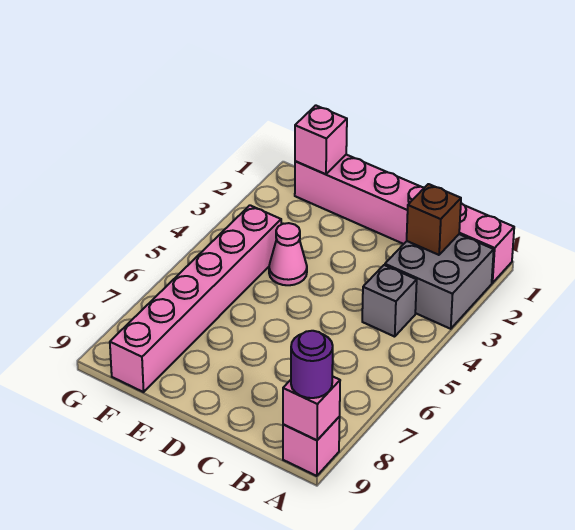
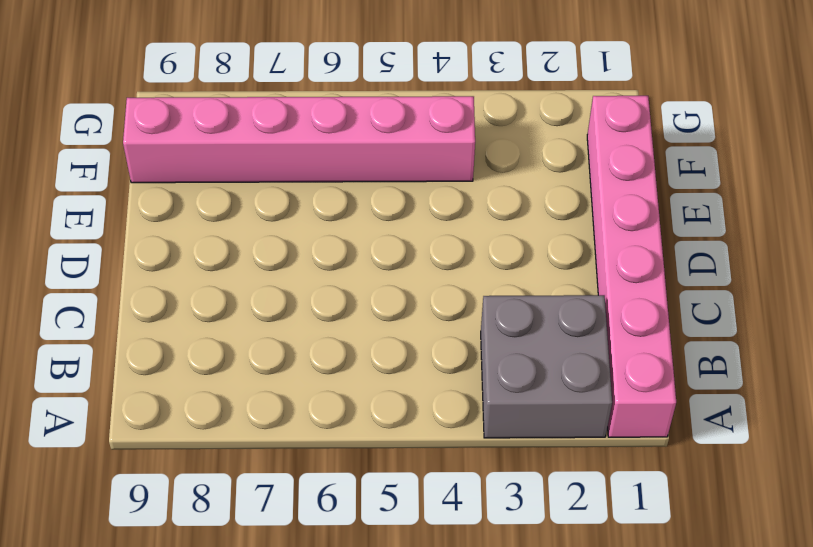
none -> pink 1x1 brick [283,417,340,476]
none -> grey 1x1 brick [362,265,417,337]

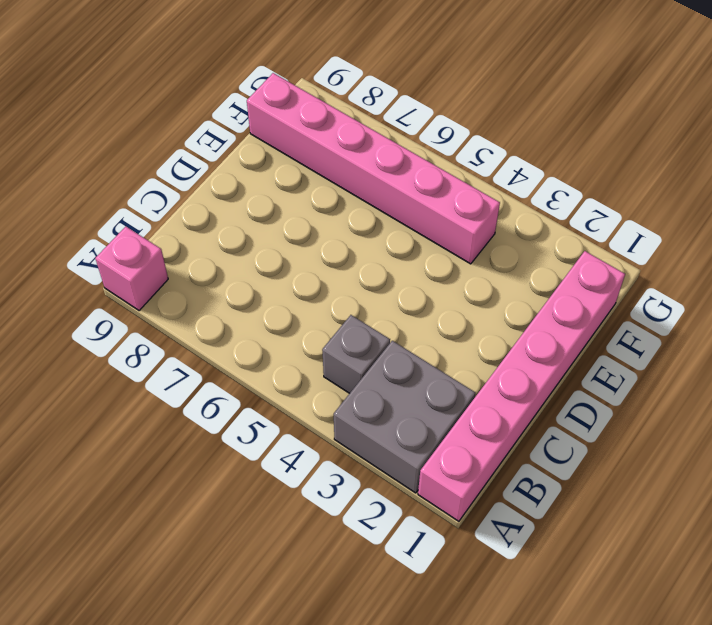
none -> pink 1x1 cone [269,223,307,285]
none -> pink 1x1 brick [283,376,340,440]

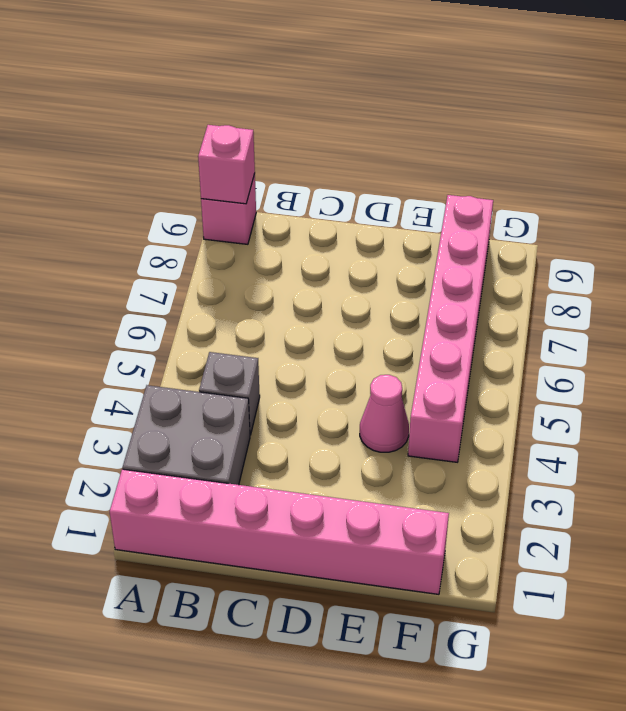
none -> brown 1x1 brick [407,184,461,255]
none -> pink 1x1 brick [295,105,347,174]

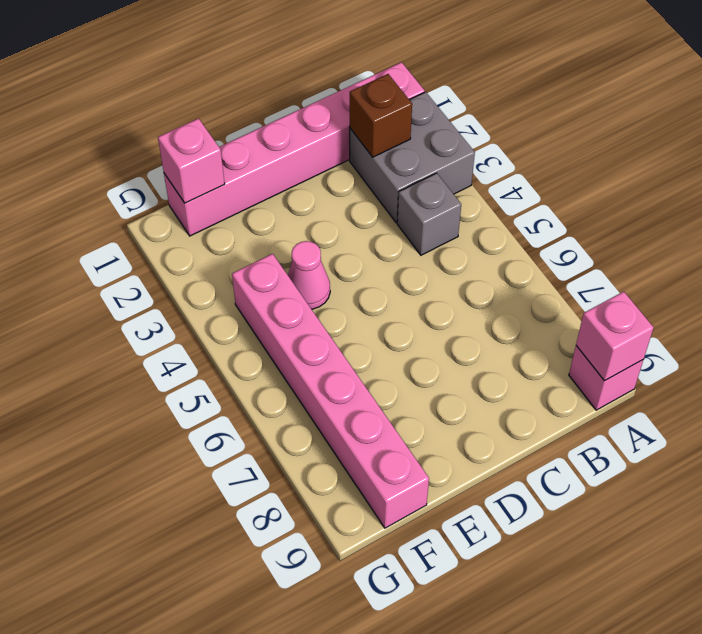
none -> purple 1x1 round brick [291,331,333,398]

